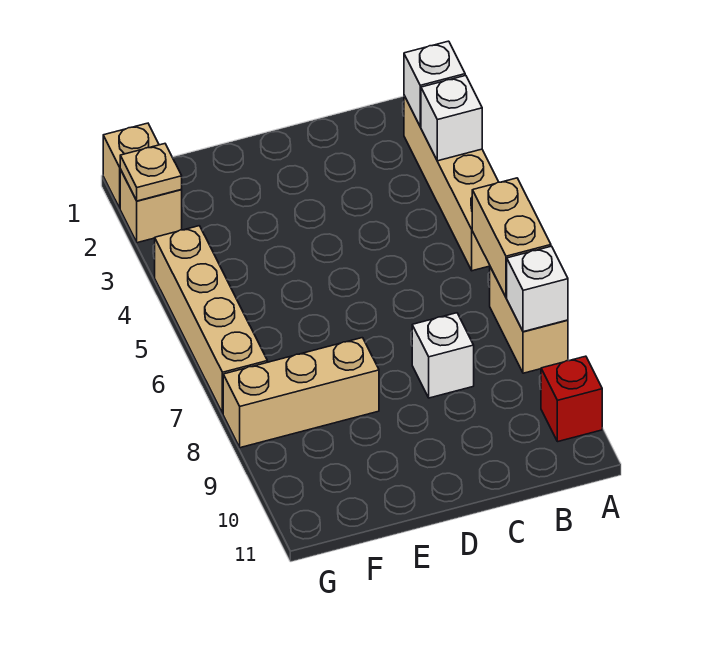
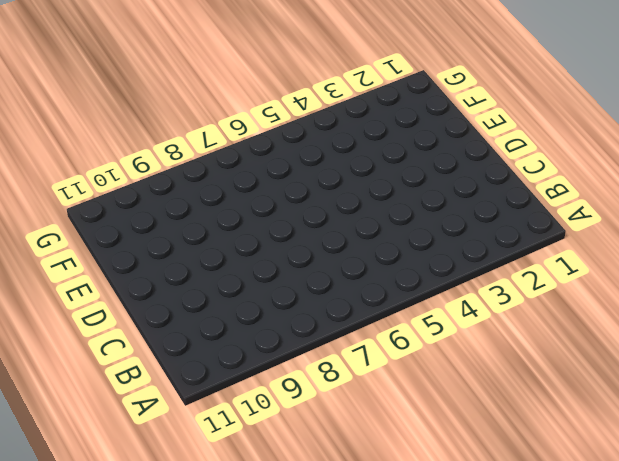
none -> tan 1x4 brick [404,96,498,271]
none -> tan 1x2 brick [490,267,568,373]
none -> red 1x1 brick [541,356,602,442]

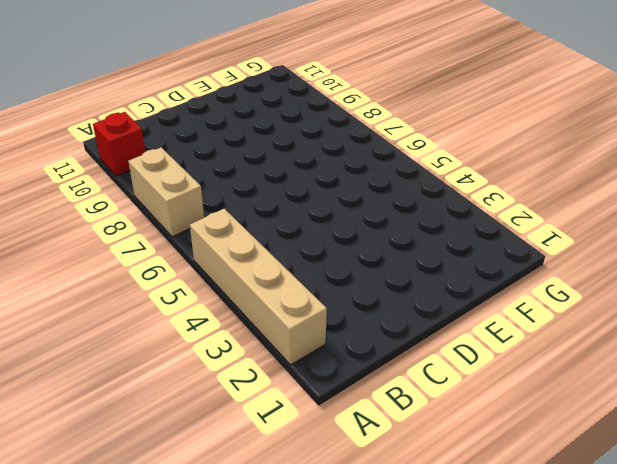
none -> white 1x1 brick [412,313,474,398]
none -> tan 1x3 brick [223,338,379,448]
none -> tan 1x1 brick [103,123,159,208]

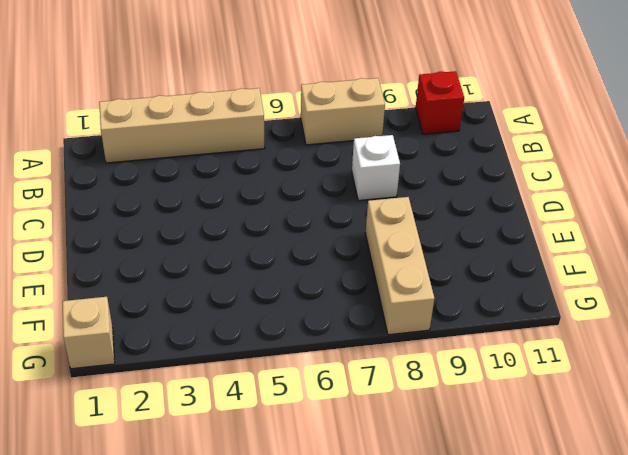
none -> tan 1x1 brick [120,169,182,243]
none -> tan 1x4 brick [155,226,267,413]
none -> white 1x1 brick [404,41,465,127]

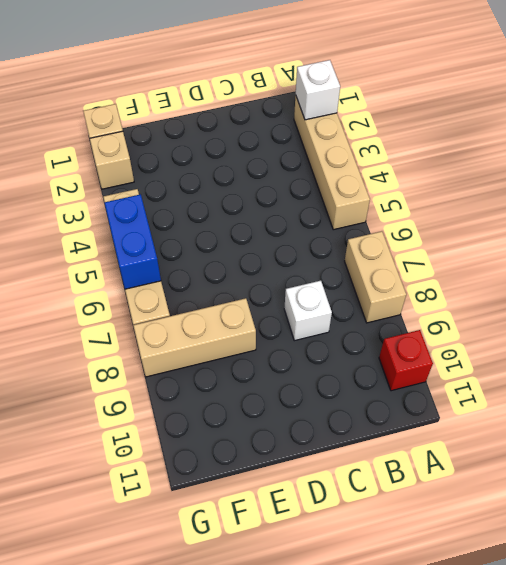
blue 1x2 brick [104,194,161,289] -> none
none -> white 1x1 brick [421,75,482,161]
none -> tan 1x2 brick [472,178,551,297]
none -> white 1x1 brick [507,246,568,332]

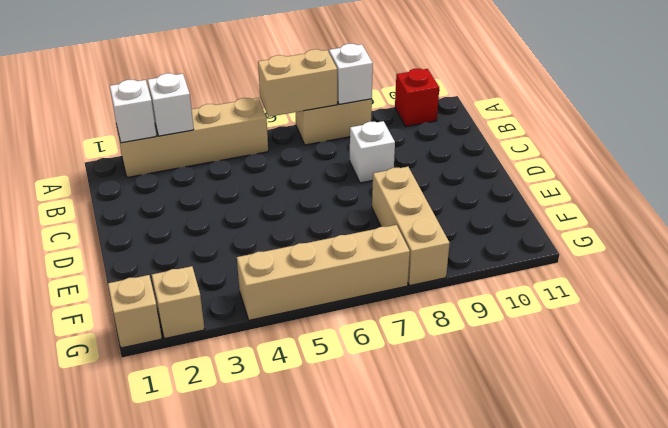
none -> tan 1x1 plate [120,144,182,201]

